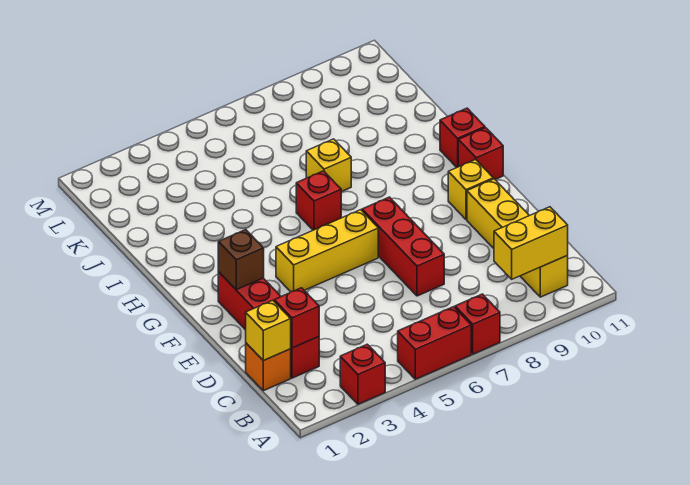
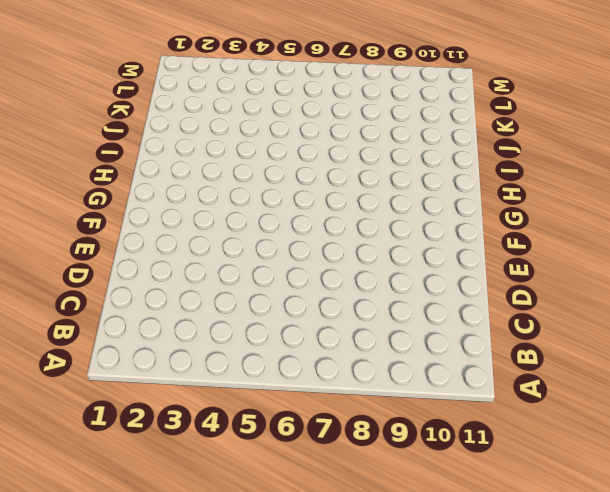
none -> red 1x1 brick [340,344,385,404]
none -> red 1x2 brick [398,307,471,379]
none -> red 1x1 brick [455,294,500,354]

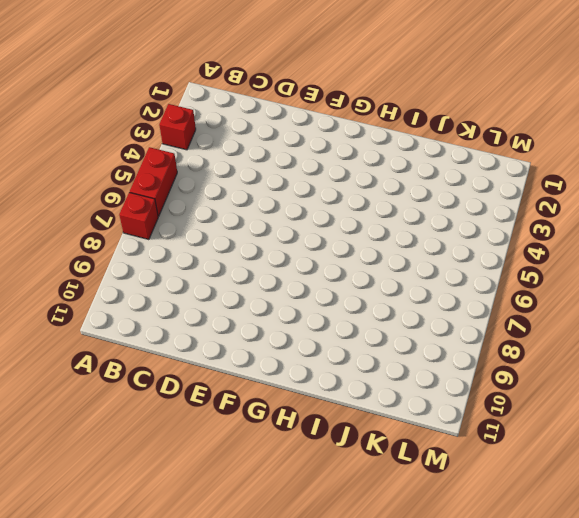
none -> yellow 1x4 brick [467,179,568,297]
none -> orange 1x1 brick [246,343,291,391]
none -> red 1x4 brick [218,272,319,378]

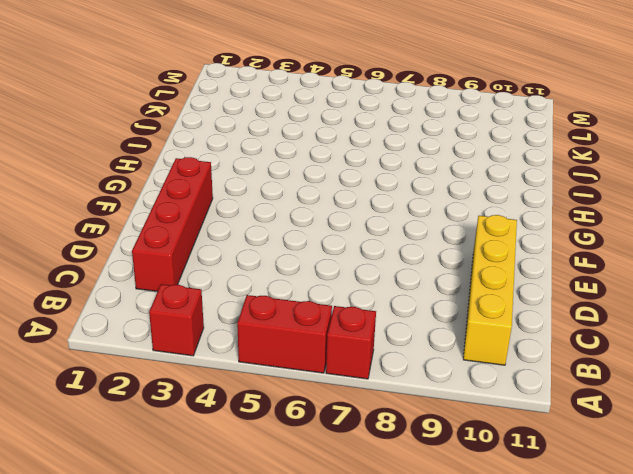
none -> orange 1x1 brick [246,343,291,391]
none -> red 1x3 brick [362,197,444,296]
none -> yellow 1x3 brick [276,210,378,292]

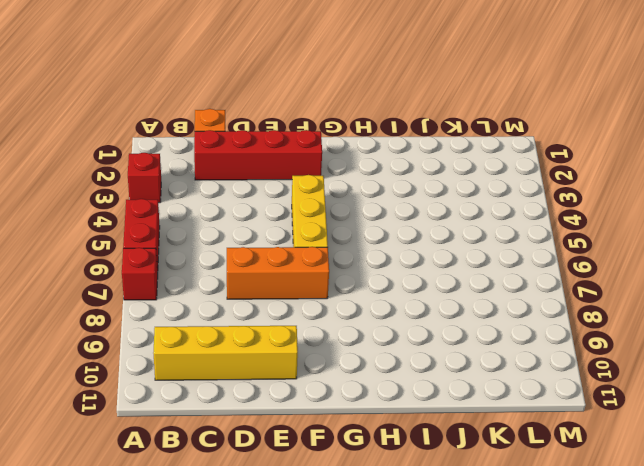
orange 1x3 brick [227,247,329,299] -> red 1x3 brick [362,197,444,296]
none -> yellow 1x1 brick [448,160,493,220]
none -> red 1x1 brick [458,128,503,179]
none -> red 1x1 brick [296,171,341,230]

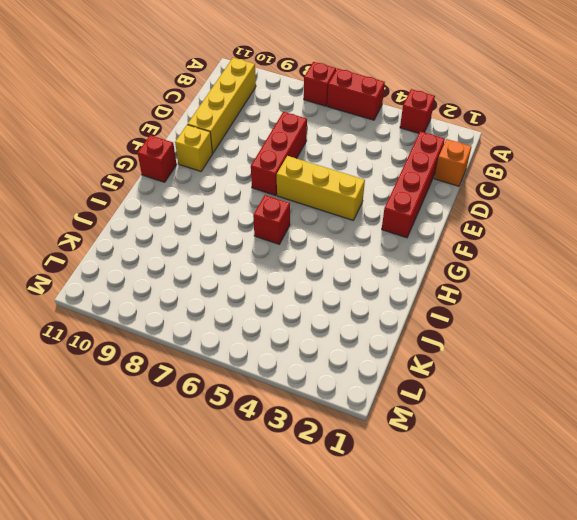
none -> red 1x1 brick [440,108,485,167]
none -> yellow 1x1 brick [306,139,351,192]
none -> yellow 1x2 brick [494,207,568,279]

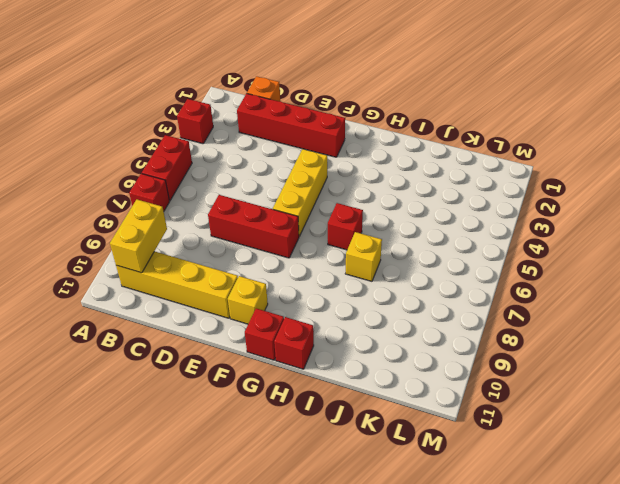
none -> yellow 1x1 brick [246,300,291,360]
none -> red 1x1 brick [274,288,319,348]
none -> brown 1x1 brick [218,230,264,290]

